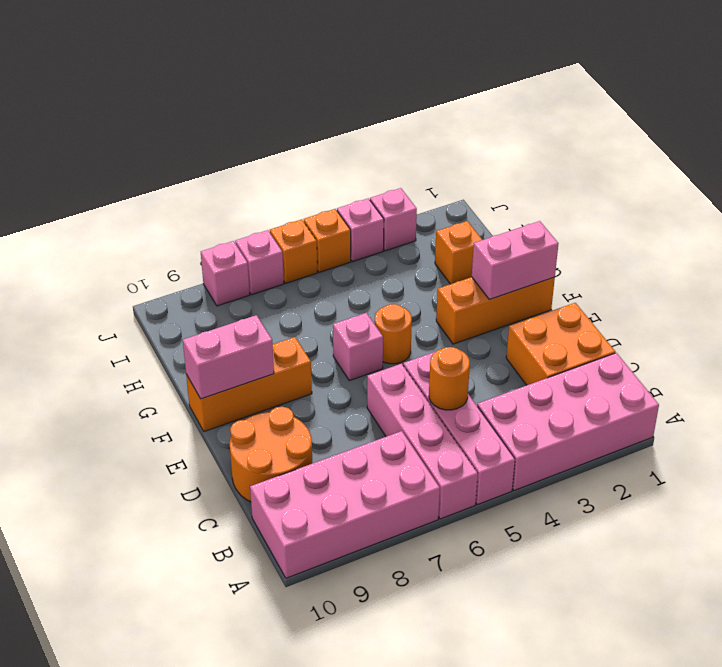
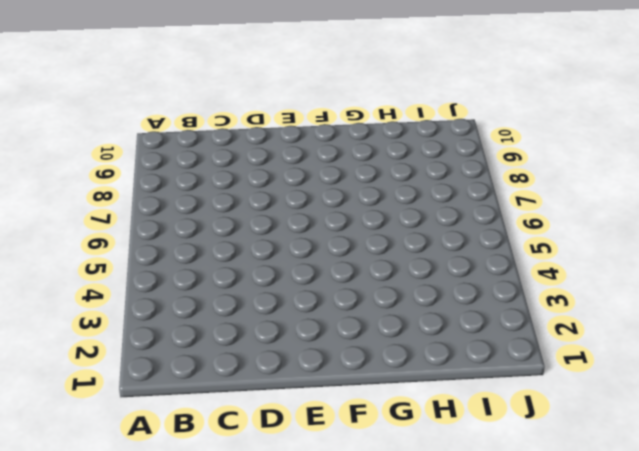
none -> pink 2x4 brick [477,353,659,490]
none -> pink 1x4 brick [403,352,515,505]
none -> pink 1x4 brick [367,364,478,519]

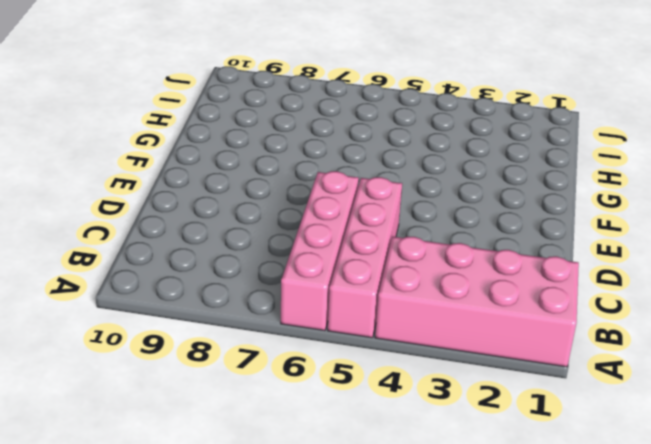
none -> pink 2x4 brick [250,431,440,578]
none -> orange 2x2 brick [506,303,615,385]
none -> orange 2x2 round brick [230,407,312,502]

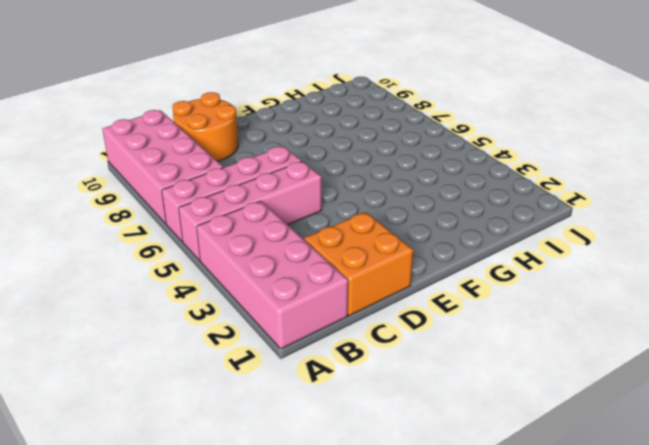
none -> orange 1x3 brick [436,277,555,344]
none -> orange 1x1 round brick [375,304,412,364]
none -> pink 1x1 brick [333,313,383,381]

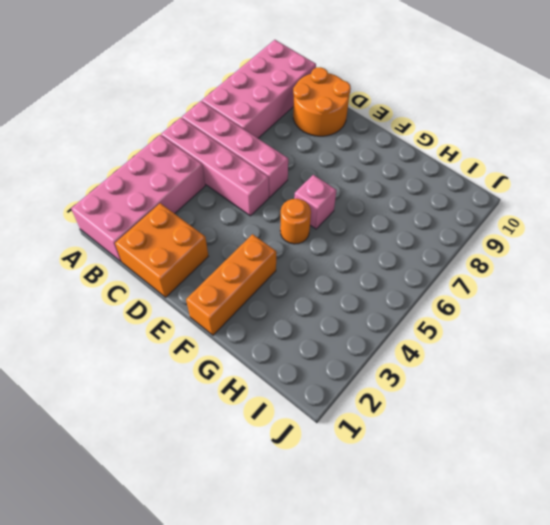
none -> orange 1x3 brick [186,337,312,432]
none -> orange 1x1 brick [435,221,482,284]
none -> pink 1x1 brick [370,188,417,251]

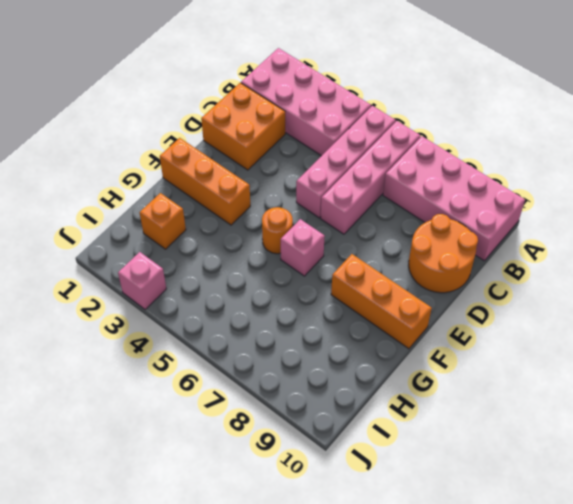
none -> pink 1x1 brick [337,198,384,262]
none -> orange 1x1 brick [304,209,351,272]
none -> orange 1x1 brick [270,219,317,283]

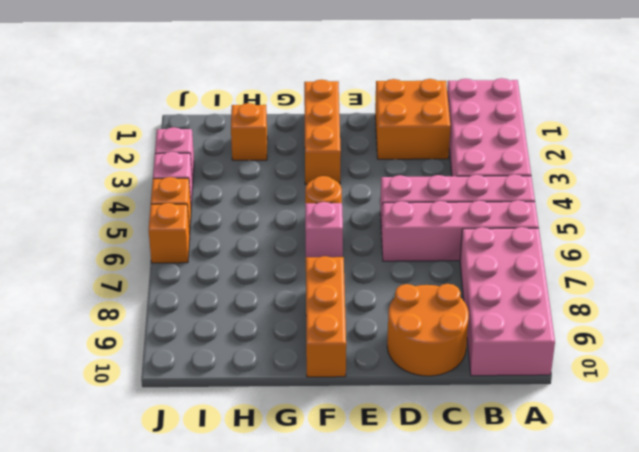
none -> pink 1x1 brick [235,230,284,295]
none -> pink 1x1 brick [201,241,250,306]
none -> orange 1x1 round brick [429,347,470,410]

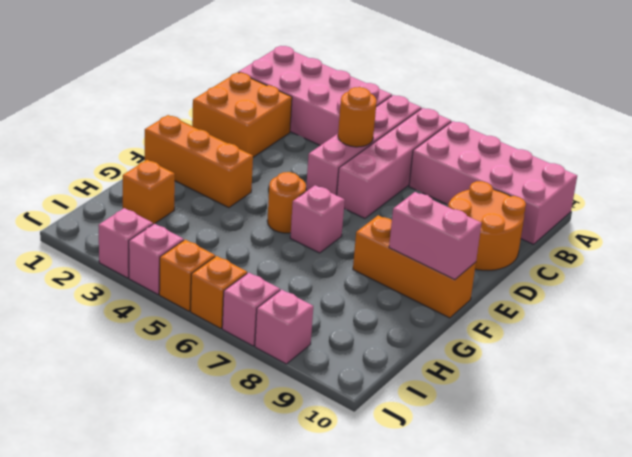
none -> pink 1x2 brick [472,221,558,299]

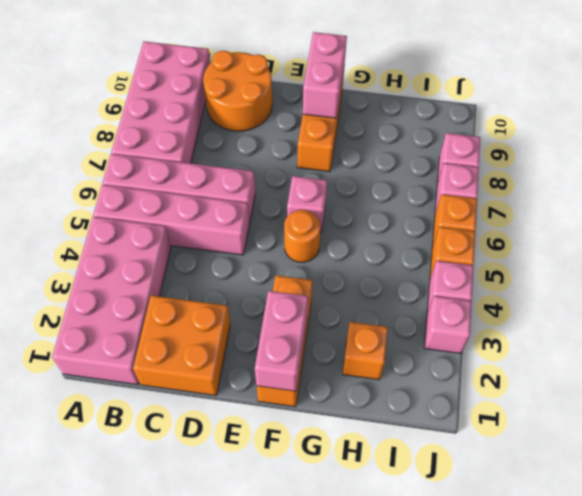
none -> orange 1x1 round brick [429,347,470,410]

